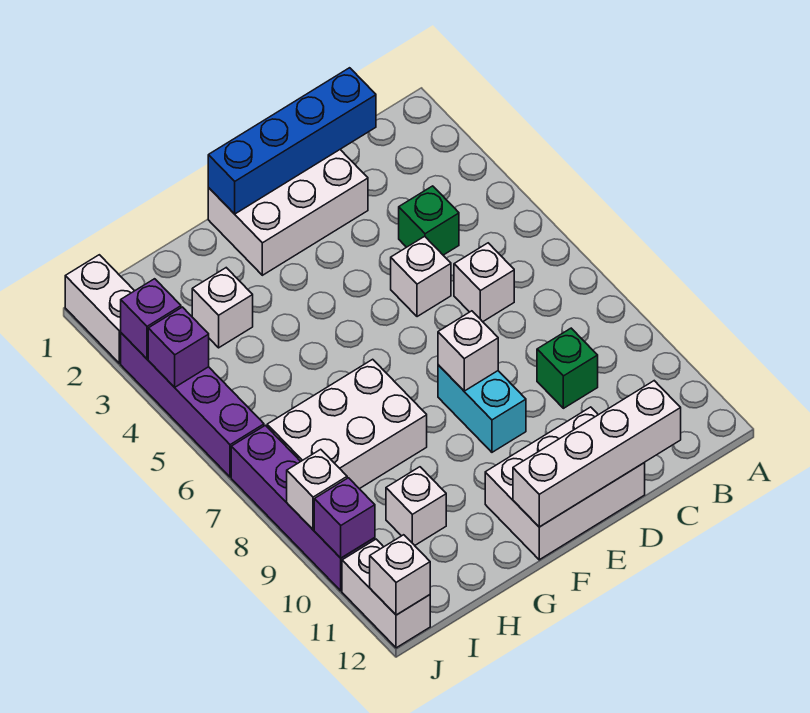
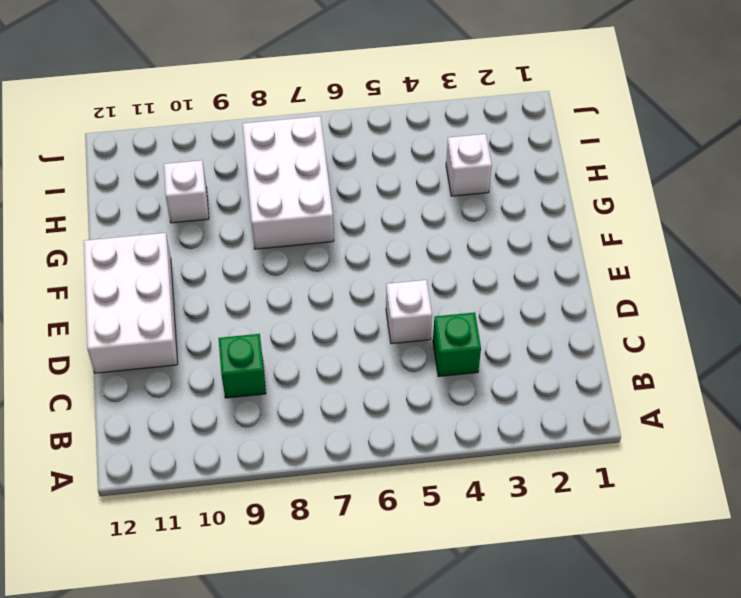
none -> white 1x1 brick [454,243,514,322]
none -> white 2x3 brick [208,150,368,275]
none -> cyan 1x2 brick [438,365,526,452]

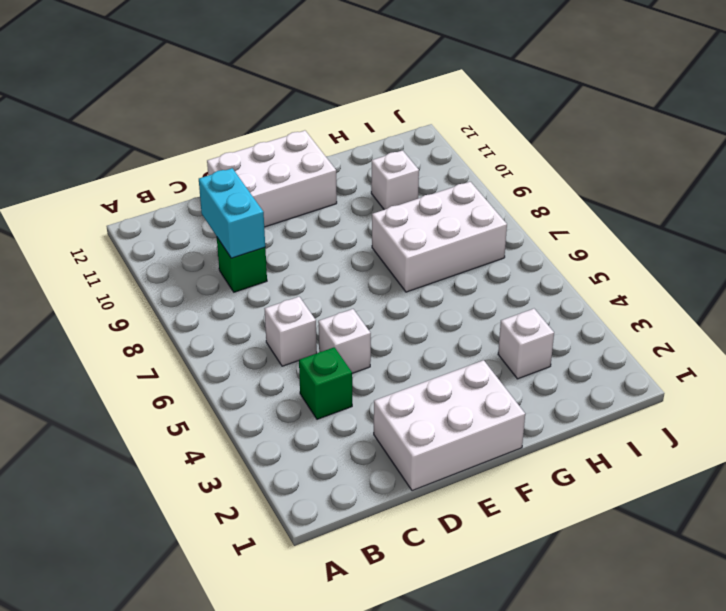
cyan 1x2 brick [199,168,265,258] -> cyan 1x2 brick moved to [438,365,526,452]
none -> white 1x2 brick [65,255,134,363]
none -> purple 1x4 brick [121,333,264,477]
none -> purple 1x4 brick [231,425,375,591]

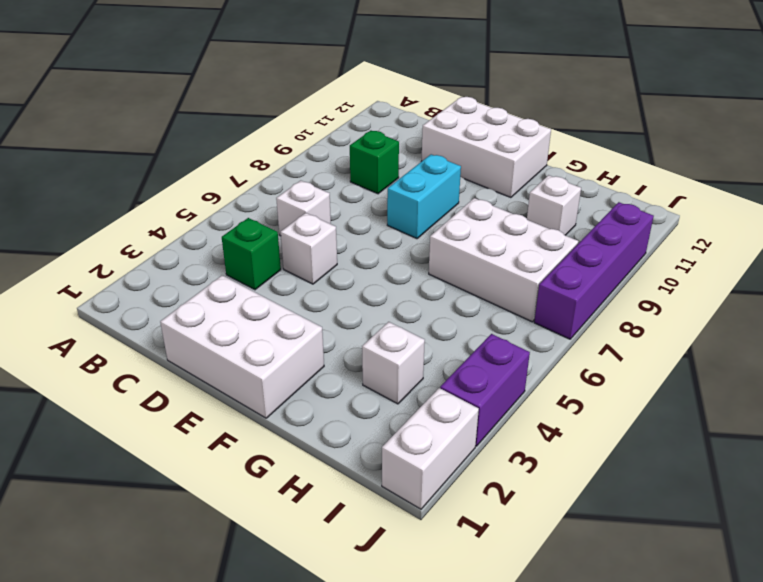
purple 1x2 brick [440,334,530,446] -> purple 1x4 brick [121,333,264,477]
none -> white 1x2 brick [342,539,430,648]
none -> blue 1x4 brick [208,68,376,214]
none -> white 1x4 brick [513,381,681,527]

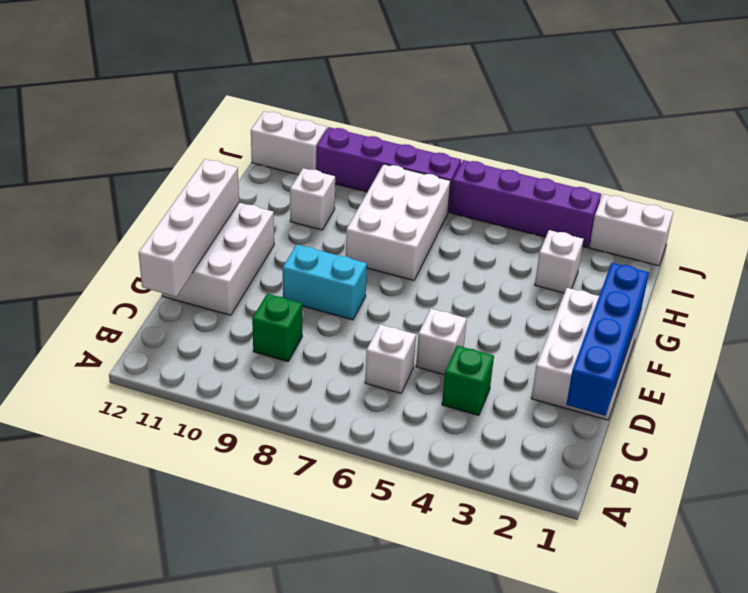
none -> white 1x1 brick [438,311,498,391]
none -> purple 1x1 brick [121,279,181,359]
none -> purple 1x1 brick [148,307,209,387]

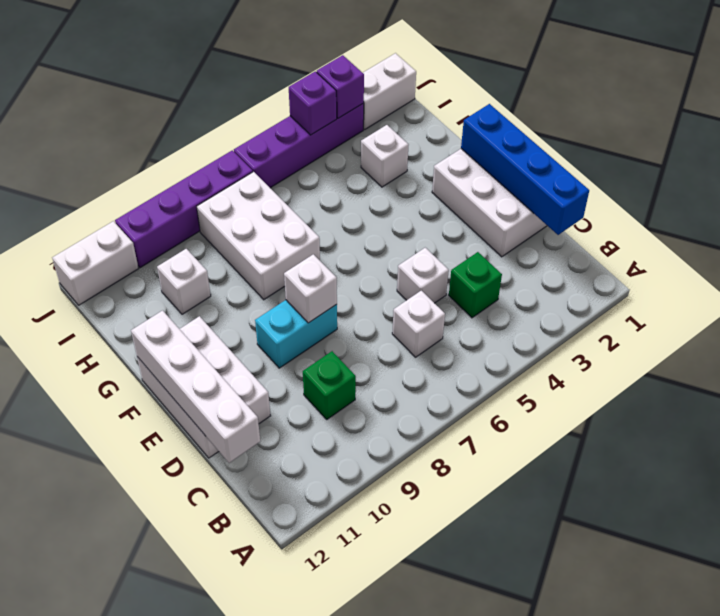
none -> white 1x1 brick [287,449,347,530]
none -> purple 1x1 brick [314,478,375,558]
none -> white 1x1 brick [370,535,430,615]

